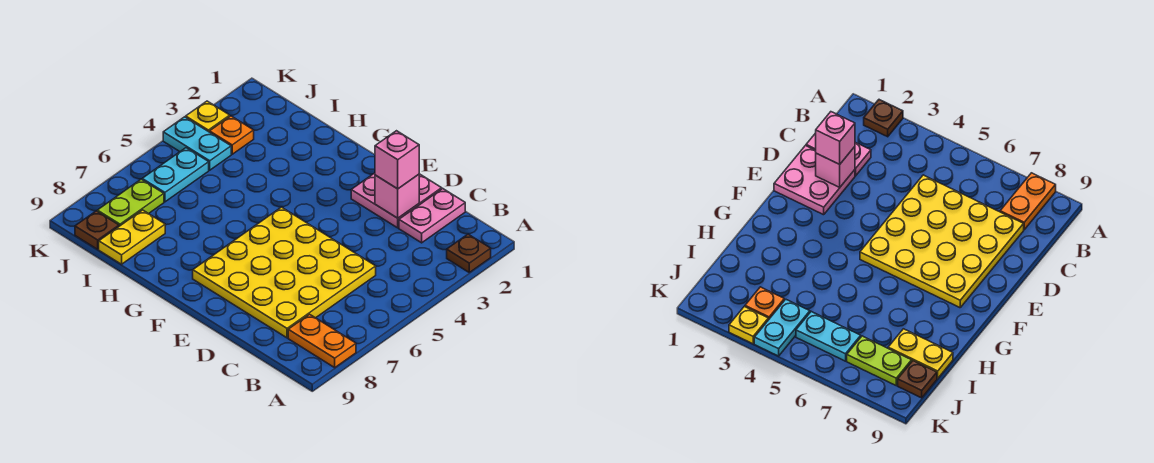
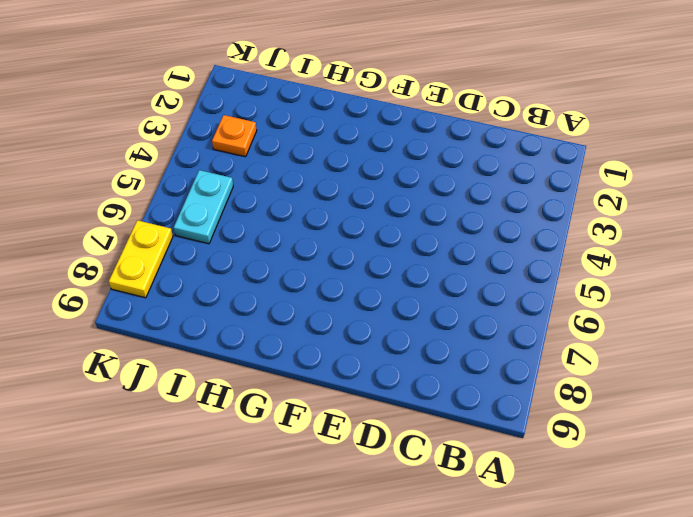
yellow 1x2 plate [109,220,173,298] -> yellow 1x2 plate moved to [99,210,165,264]
none -> brown 1x1 plate [447,234,491,272]
none -> orange 1x2 plate [288,314,356,368]
none -> pink 1x2 plate [399,189,465,243]

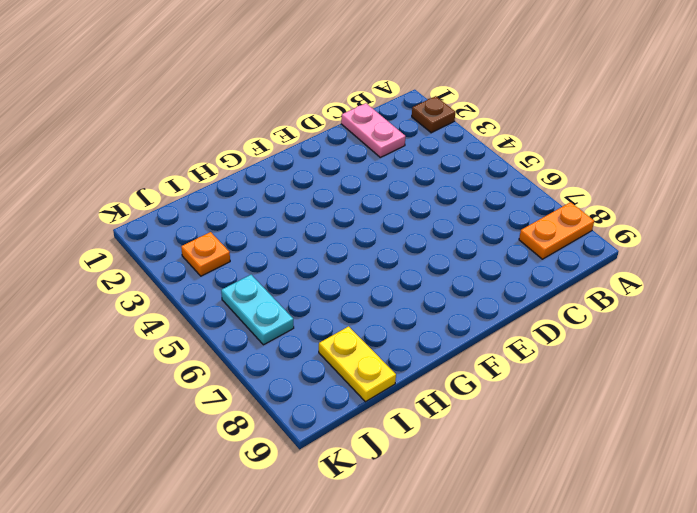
none -> yellow 4x4 plate [193,207,376,338]
none -> pink 2x2 plate [351,173,442,228]
none -> cyan 1x2 plate [163,117,231,170]

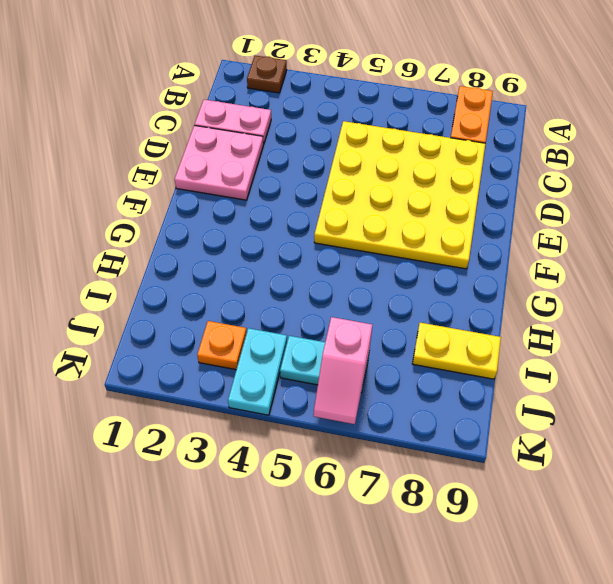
pink 1x2 slope [313,317,372,424] -> none
none -> lime 1x2 plate [97,179,164,226]
none -> brown 1x1 plate [75,211,119,249]
none -> yellow 1x1 plate [186,101,230,132]

